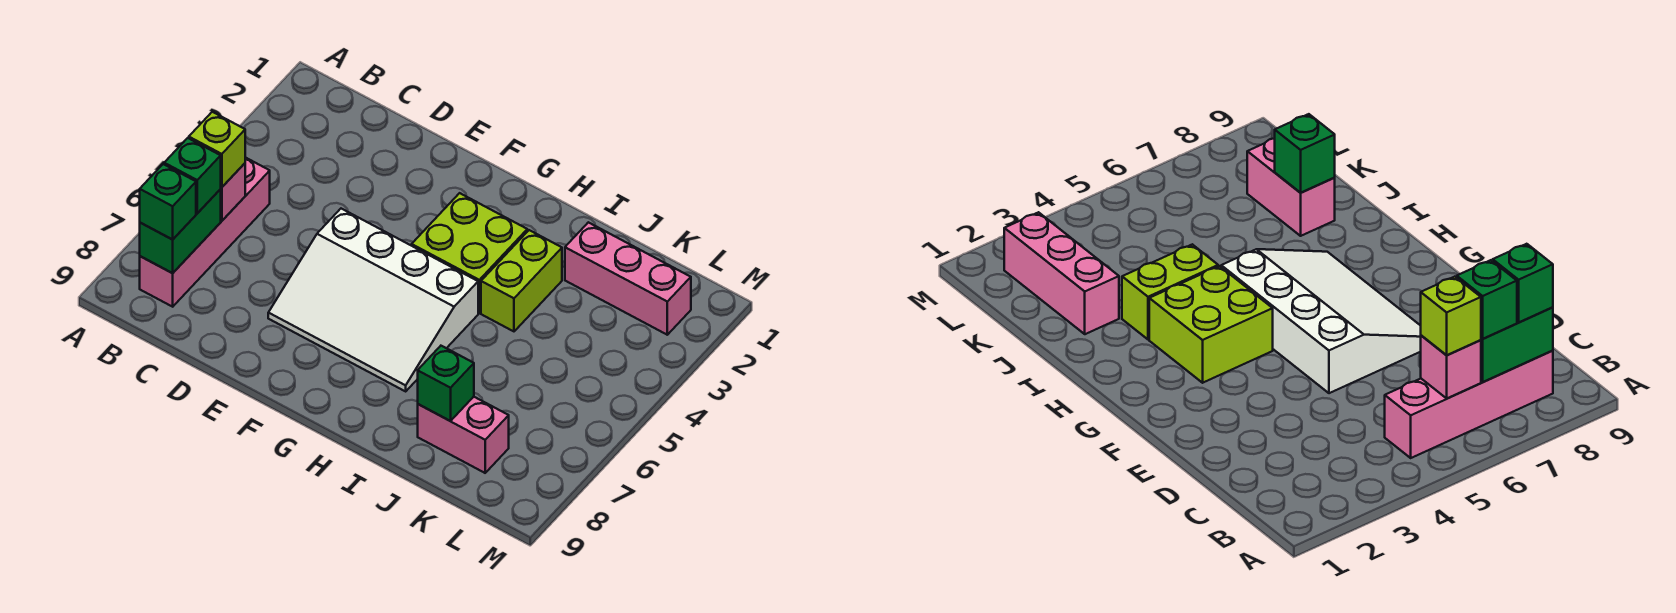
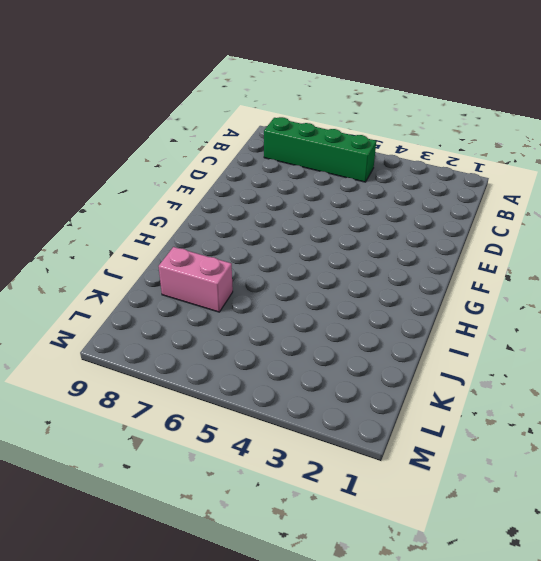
green 1x4 brick [264,117,376,182] -> pink 1x4 brick [140,157,270,307]
pink 1x2 brick [159,247,233,312] -> pink 1x2 brick turned to [418,397,509,473]
none -> white 3x4 slope [268,209,478,391]
none -> lime 2x2 brick [412,193,527,313]
none -> lime 1x2 brick [481,230,562,331]

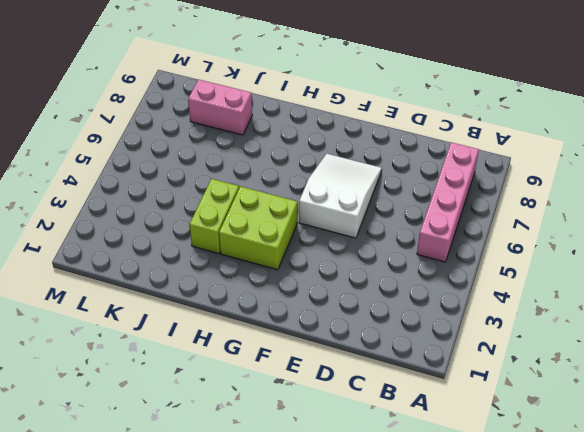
white 2x3 slope [299,154,382,238] -> white 3x4 slope [268,209,478,391]
none -> pink 1x3 brick [565,222,691,335]
none -> pink 1x1 brick [221,163,245,221]
none -> green 1x2 brick [140,189,221,273]

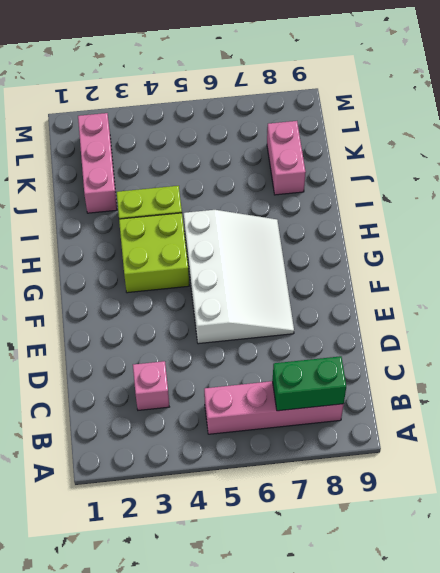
pink 1x1 brick [133,361,169,410] -> pink 1x1 brick moved to [221,163,245,221]
none -> green 1x1 brick [418,346,474,421]
none -> lime 1x1 brick [189,112,245,187]
none -> green 1x1 brick [164,138,221,213]

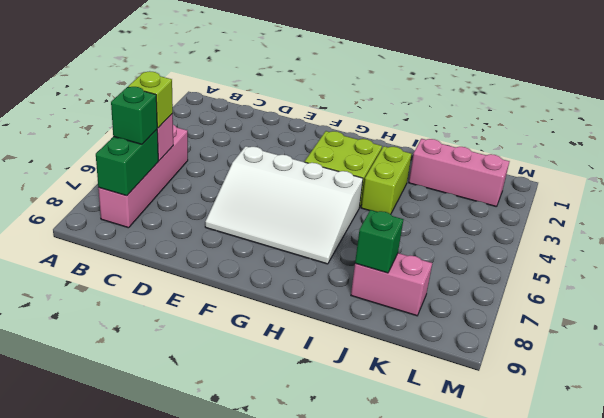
none -> green 1x1 brick [140,164,196,240]

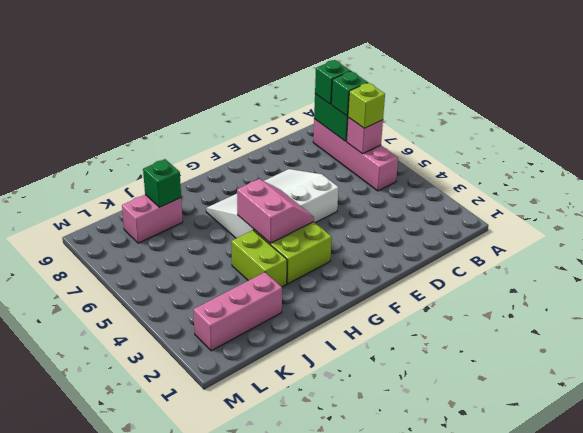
pink 2x2 slope [237,179,314,243] -> none

